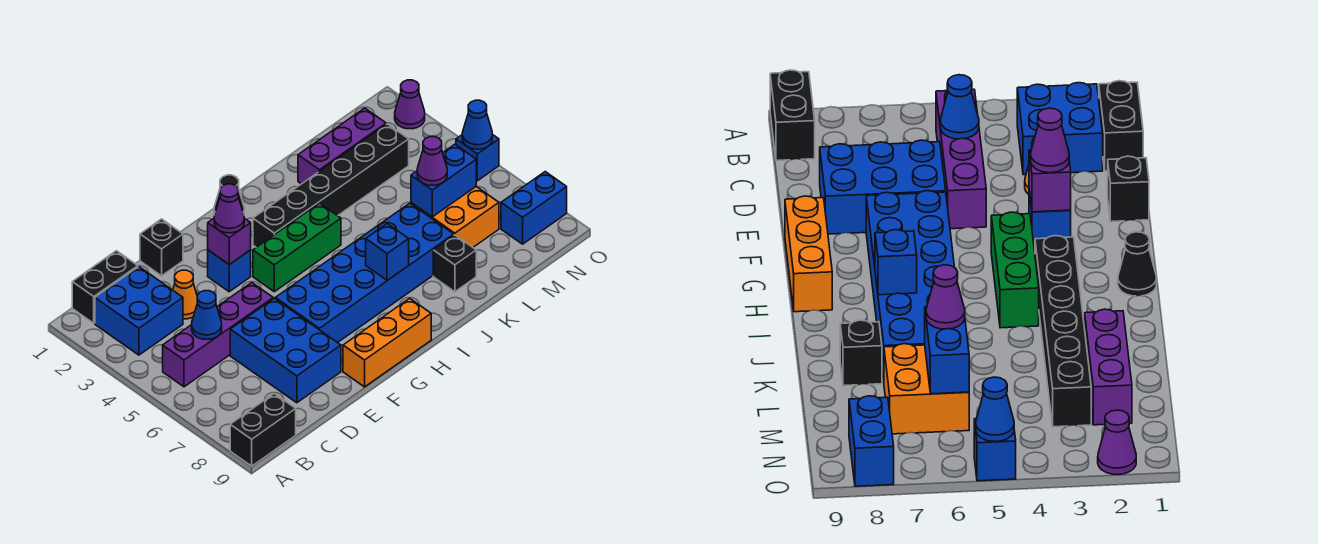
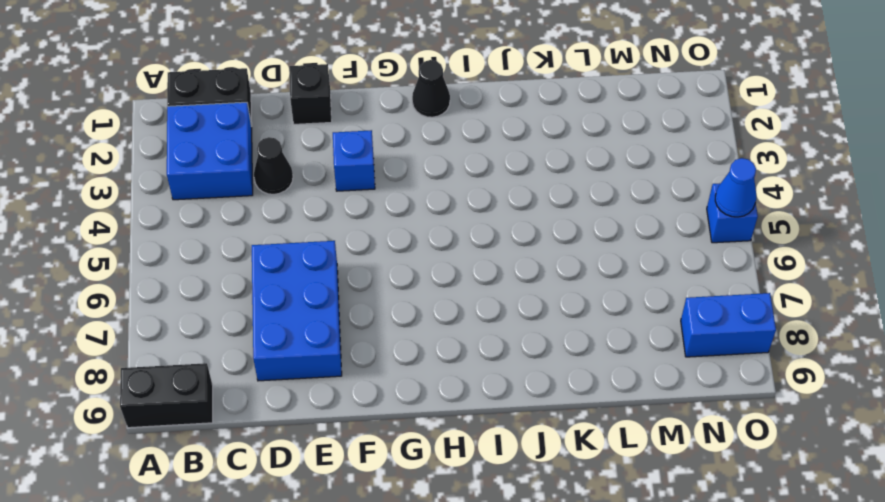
black 1x1 cone [254,137,293,194] -> orange 1x1 cone [173,270,197,319]
none -> purple 1x4 brick [163,283,273,387]
none -> blue 2x6 brick [275,203,454,343]
none -> orange 1x3 brick [343,298,431,387]

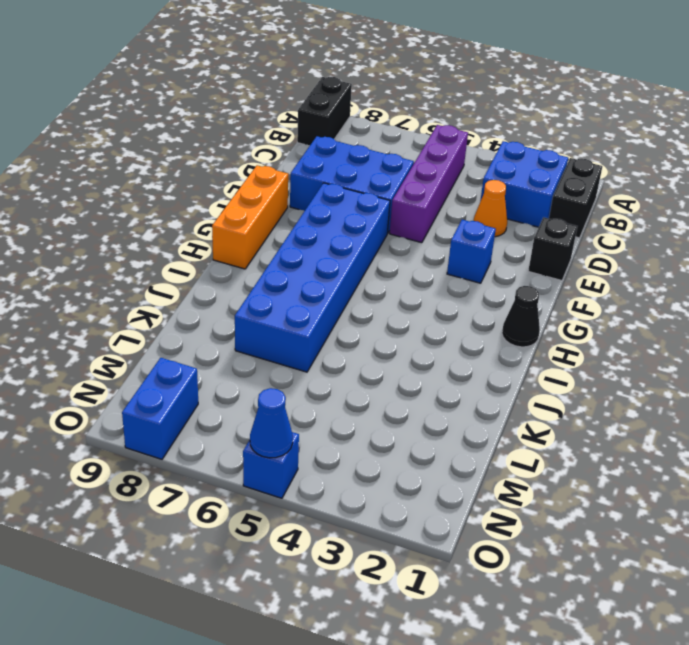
none -> green 1x3 brick [253,203,341,292]
none -> black 1x6 brick [253,124,409,247]
none -> purple 1x3 brick [298,108,386,184]

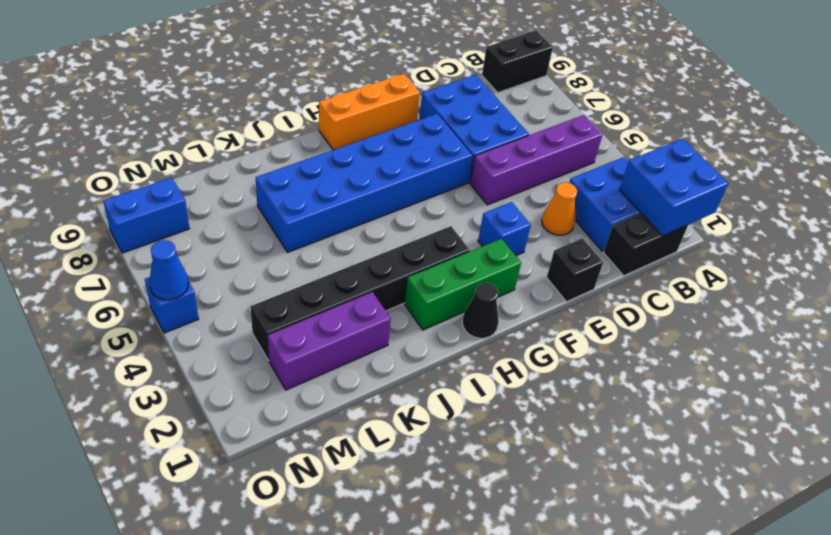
blue 2x2 brick [619,139,728,236] -> none
green 1x3 brick [405,239,521,330] -> green 1x3 brick moved to [253,203,341,292]
none -> black 1x1 brick [433,235,476,292]
none -> orange 2x2 brick [411,187,499,247]
none -> purple 1x1 cone [395,80,425,129]

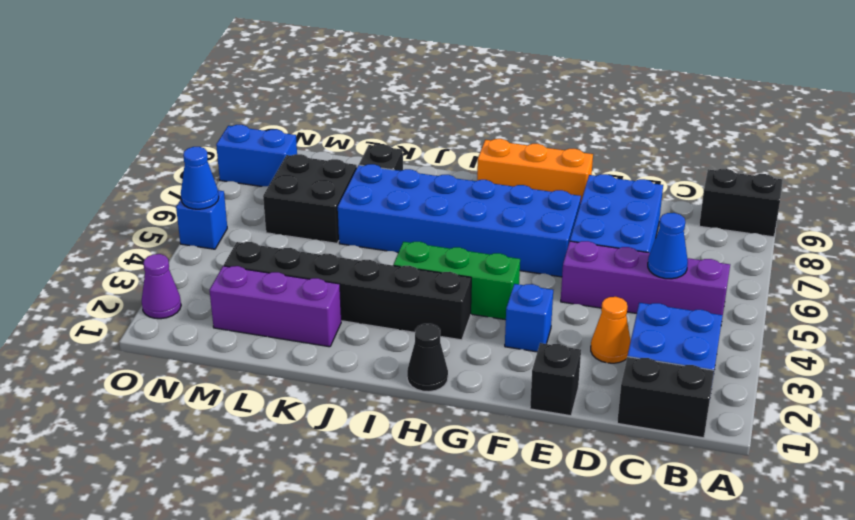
black 2x2 brick [263,154,357,243] -> orange 2x2 brick [411,187,499,247]
none -> purple 1x1 brick [208,218,251,264]
none -> blue 1x1 brick [366,224,409,280]
none -> blue 1x2 brick [411,144,476,217]

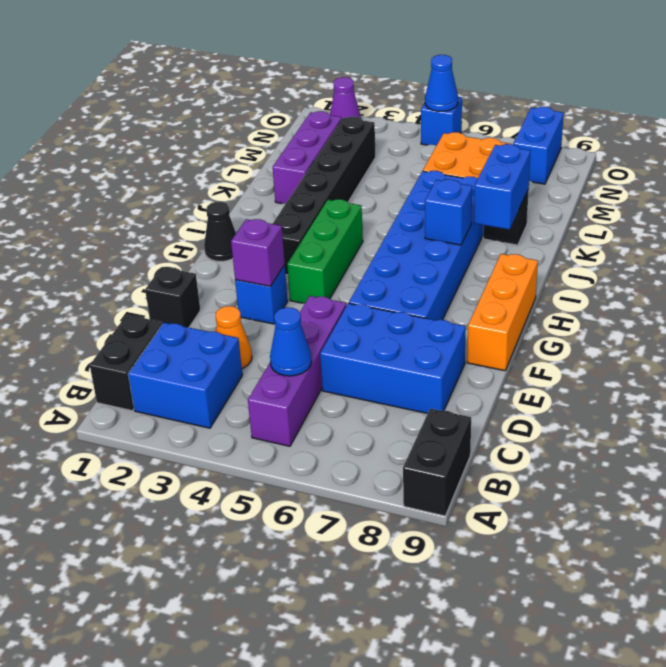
blue 1x2 brick [474,144,531,230] -> blue 1x2 brick moved to [411,144,476,217]
none -> purple 1x1 cone [214,184,244,233]
none -> purple 1x1 cone [417,137,447,185]

